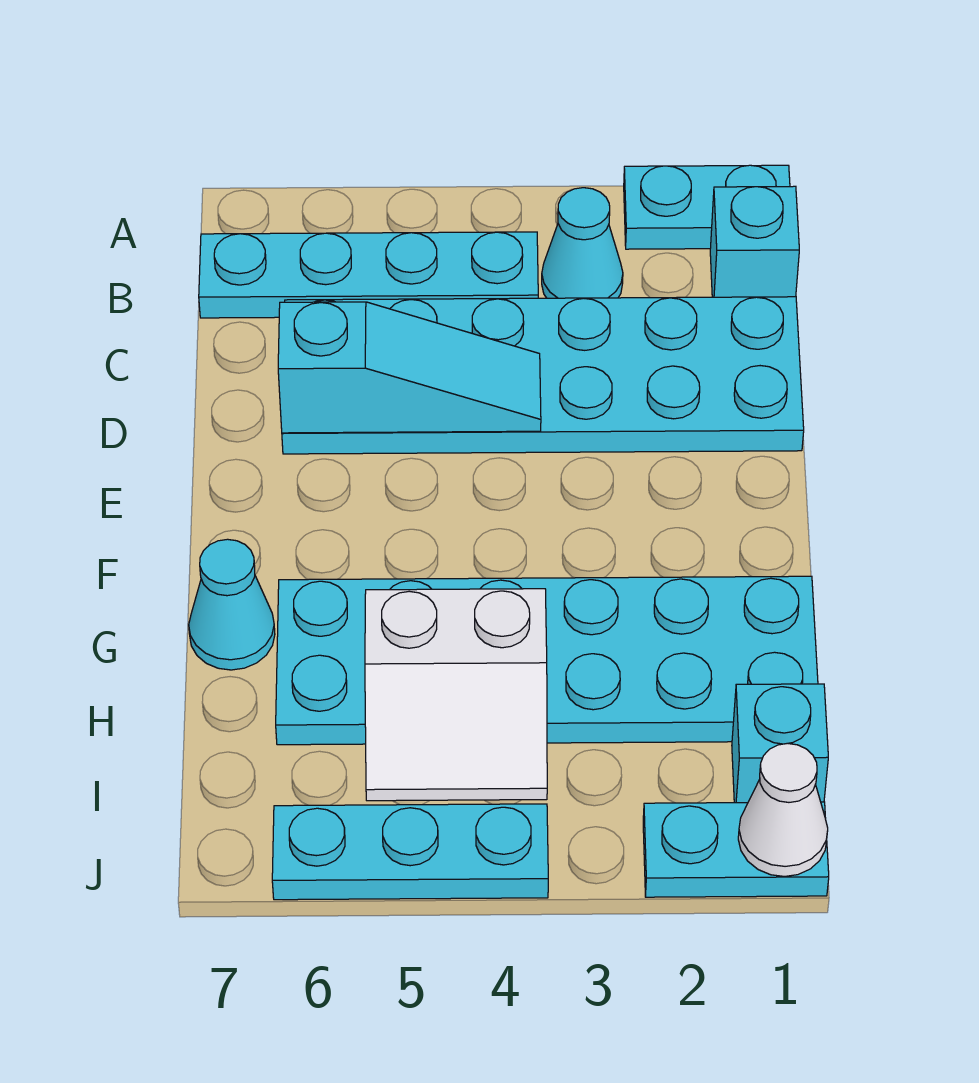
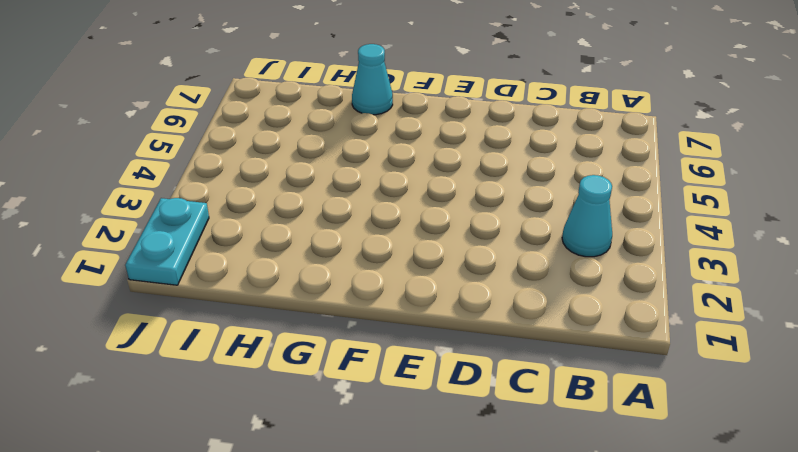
none -> cyan 1x2 plate [624,165,790,249]
none -> cyan 1x1 brick [710,186,799,297]
none -> cyan 1x4 plate [199,232,538,318]

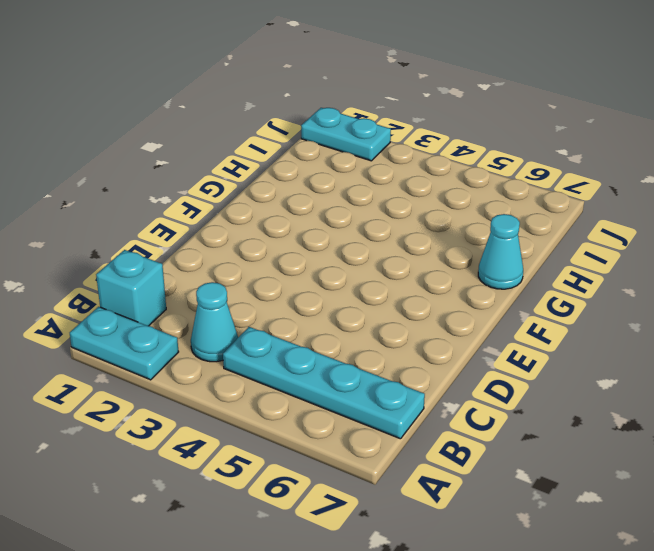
none -> cyan 2x6 plate [282,297,804,454]
none -> cyan 2x6 plate [276,576,818,745]
none -> cyan 1x1 brick [732,684,828,803]

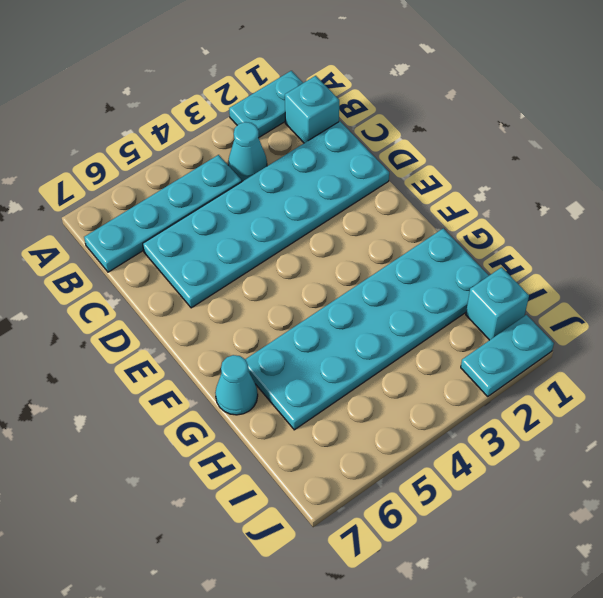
none -> cyan 1x3 plate [272,804,548,900]
none -> cyan 1x3 slope [278,302,541,433]
none -> white 2x2 slope [365,589,547,801]

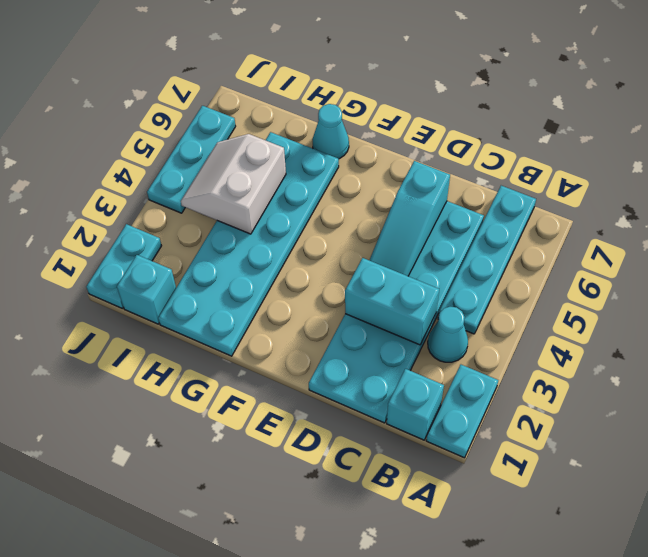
cyan 1x2 brick [345,258,439,345] -> none
none -> white 1x1 cone [738,743,828,876]

